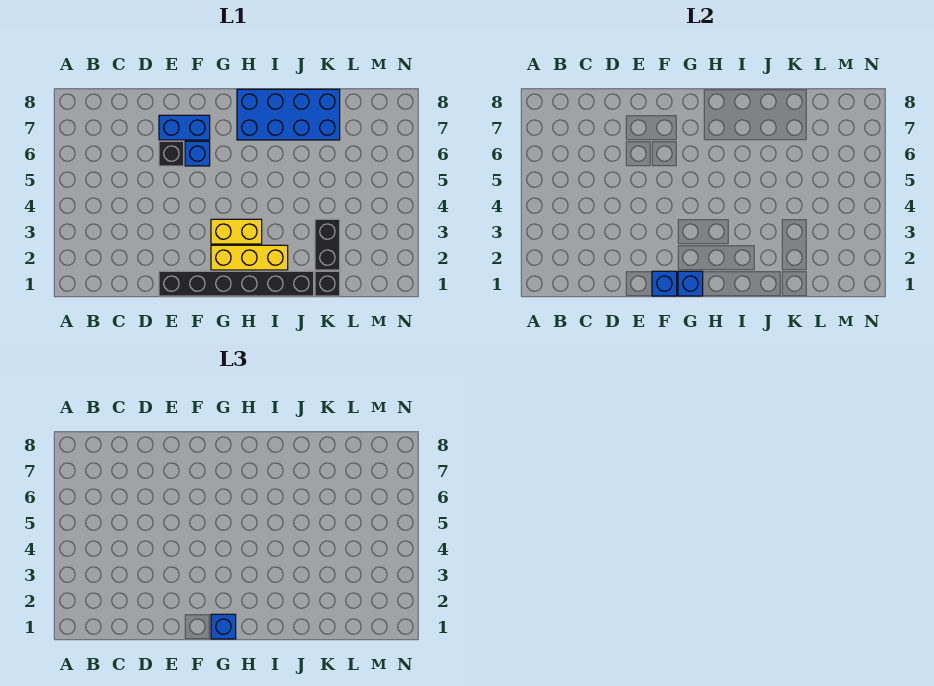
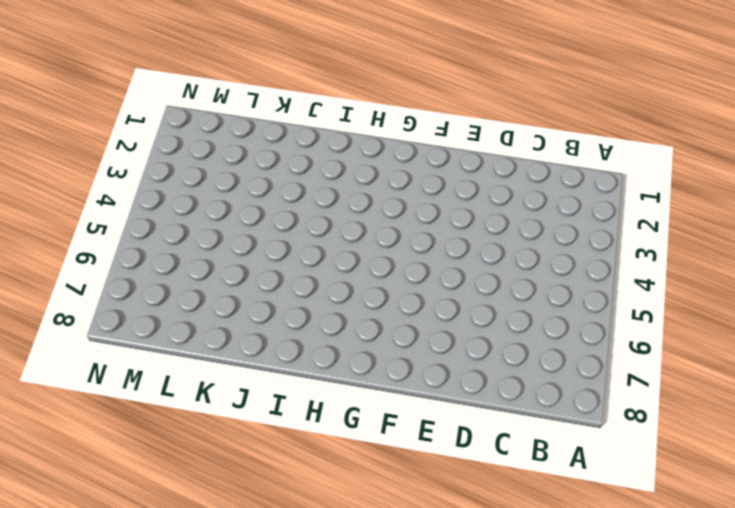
none -> black 1x6 brick [159,271,314,296]
none -> black 1x1 brick [159,141,184,166]
none -> blue 1x2 brick [159,115,210,140]

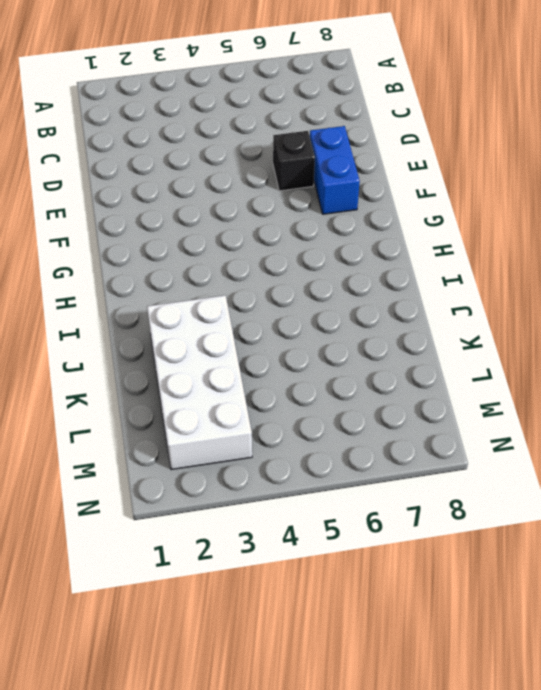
white 2x4 brick [147,295,252,470] -> black 1x2 brick [315,219,340,270]
none -> black 1x6 brick [159,271,314,296]
none -> blue 1x1 brick [185,141,210,166]
none -> yellow 1x3 brick [211,245,288,270]

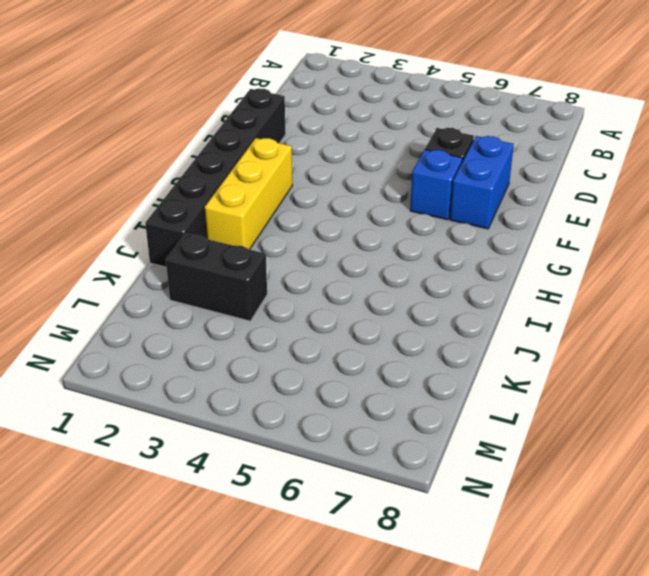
none -> yellow 1x2 brick [211,219,262,244]
none -> blue 2x4 brick [237,89,340,140]
none -> black 1x1 brick [315,271,340,296]

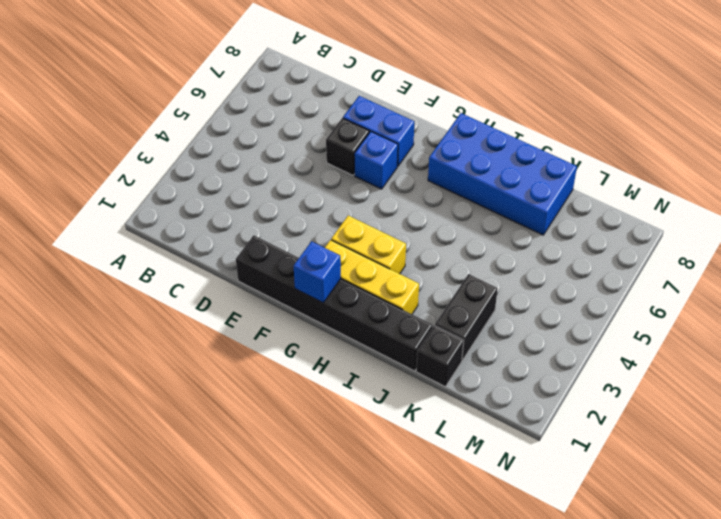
none -> blue 1x1 brick [652,271,677,296]
none -> blue 1x1 brick [211,614,236,639]

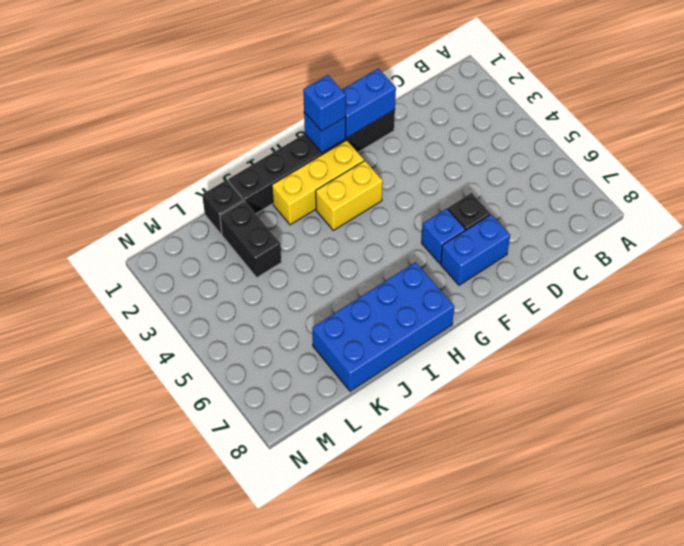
blue 1x2 brick [342,69,396,138] -> blue 1x1 brick [652,271,677,296]

